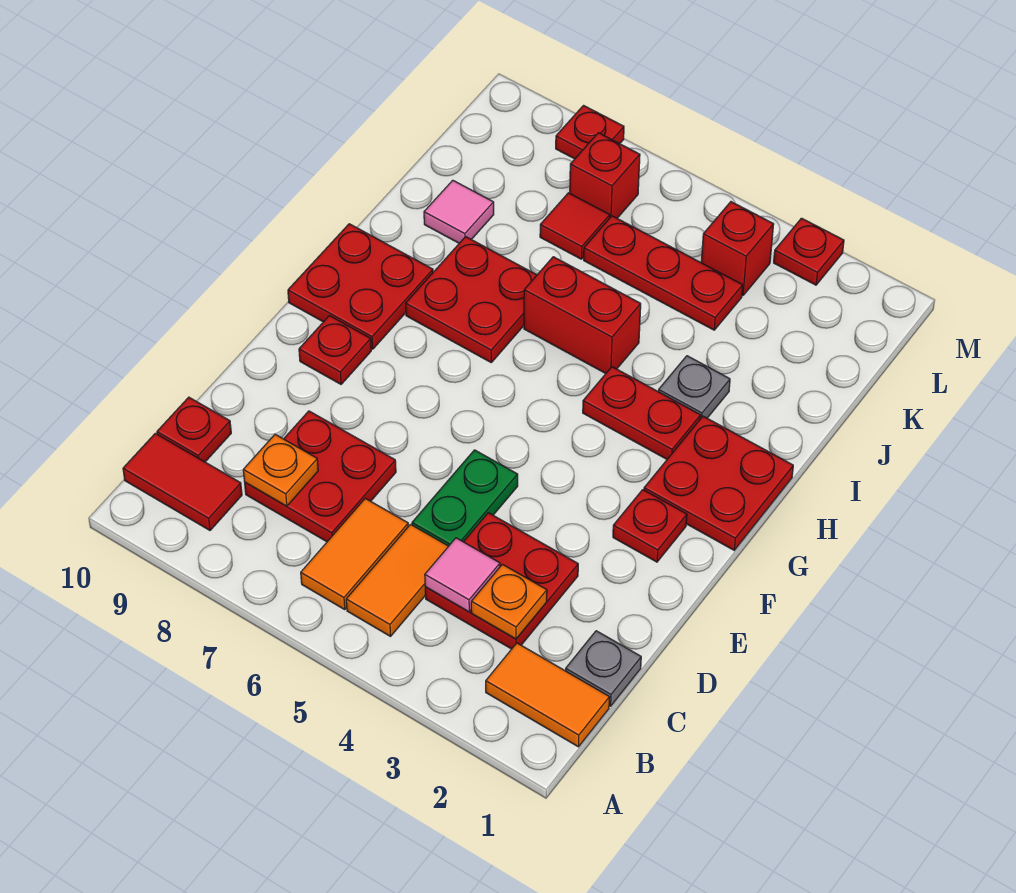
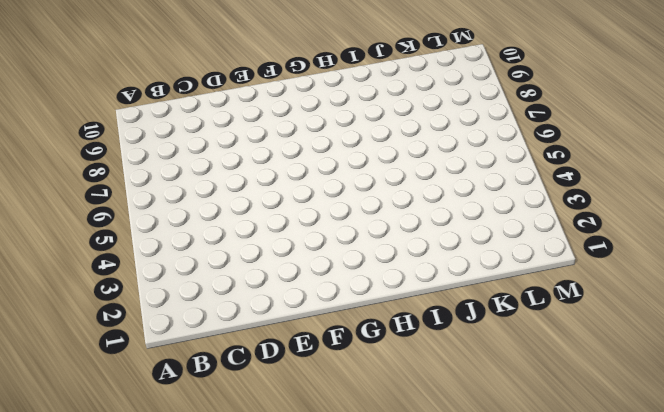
none -> orange 1x2 tile [486,643,610,747]
none -> orange 1x2 tile [346,524,448,636]
none -> orange 1x2 tile [301,498,408,609]

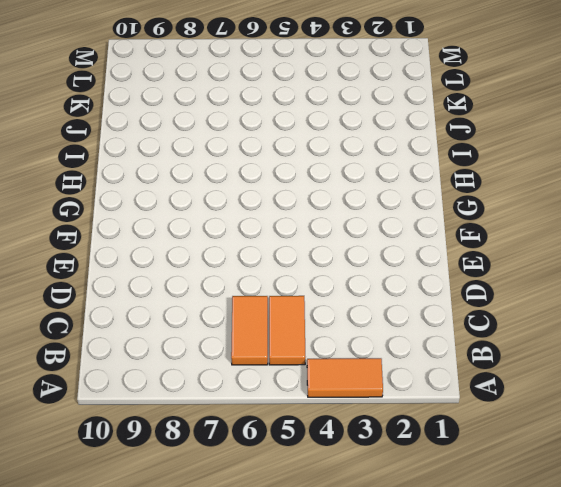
orange 1x2 tile [307,358,383,397] -> orange 1x2 tile moved to [486,643,610,747]
none -> red 1x2 tile [123,433,242,530]
none -> grey 1x1 plate [566,631,641,706]
none -> red 2x2 plate [425,513,578,649]

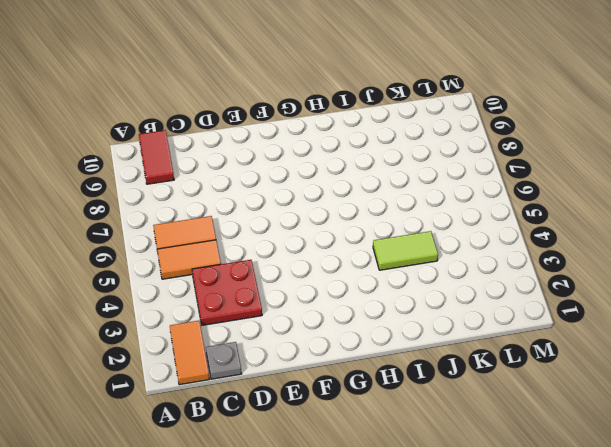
lime 1x2 tile [373,231,438,270] -> none
none -> red 2x2 plate [245,411,396,542]
none -> red 1x1 plate [157,397,231,462]
none -> green 1x2 plate [412,450,518,546]

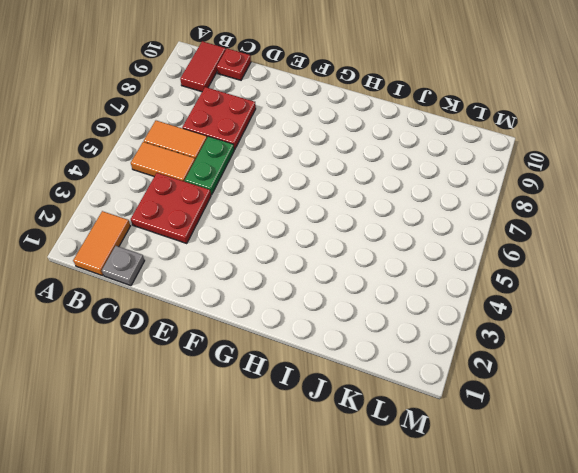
green 1x2 plate [185,137,234,195] -> green 1x2 plate turned to [412,450,518,546]
none -> red 1x1 plate [613,490,687,562]
none -> red 1x1 plate [299,316,371,384]
none -> red 2x2 plate [644,416,793,550]

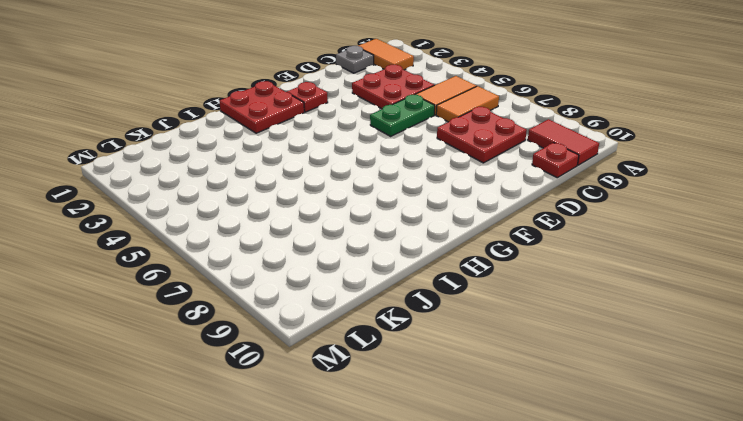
none -> red 1x1 plate [299,316,371,384]
none -> red 2x2 plate [288,224,433,349]
none -> red 1x2 plate [583,367,701,459]

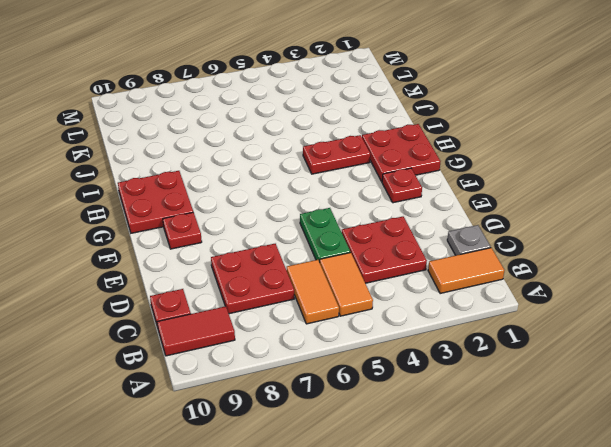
none -> red 2x2 plate [406,237,537,362]
none -> grey 1x1 plate [658,356,730,419]
none -> red 1x2 brick [524,257,641,373]

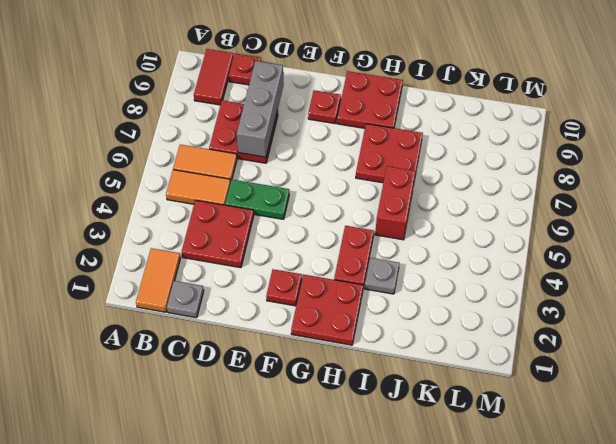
grey 1x3 brick [237,61,284,157] -> none
none -> pink 1x1 tile [424,180,494,243]
none -> red 1x3 plate [584,216,743,330]
none -> red 1x1 tile [540,193,610,259]

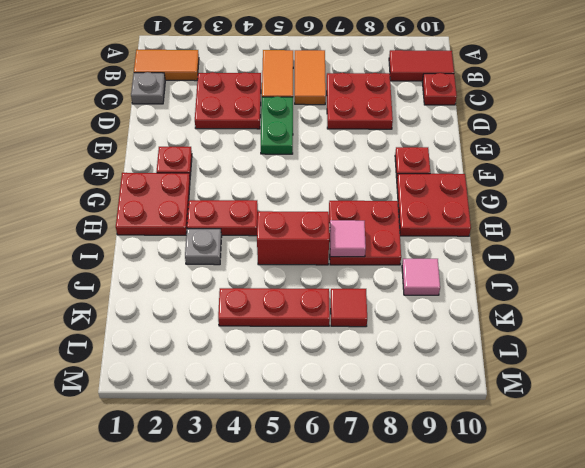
pink 1x1 tile [330,220,366,257] -> pink 1x1 tile moved to [425,538,500,612]
none -> red 1x1 brick [701,202,774,296]
none -> red 1x1 brick [570,133,640,218]
none -> red 1x1 plate [774,218,844,285]

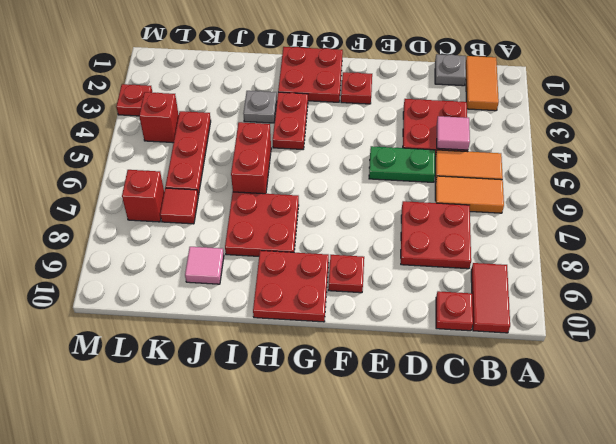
none -> red 1x1 plate [556,106,624,159]
none -> orange 1x1 plate [471,564,547,639]
none -> orange 1x1 plate [243,434,318,506]

